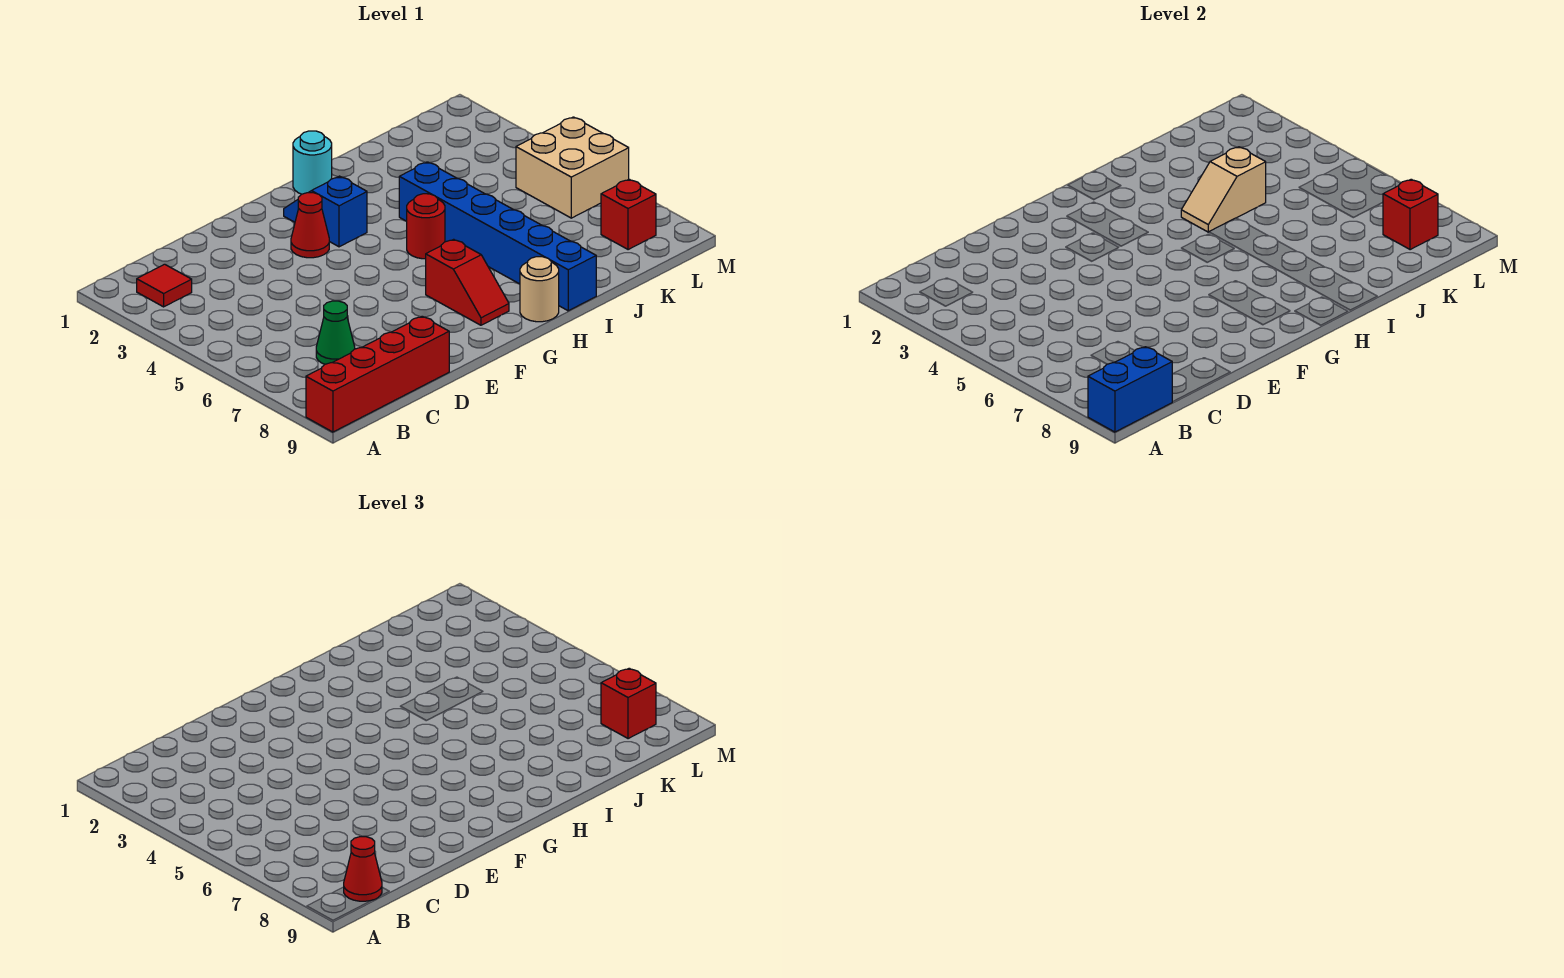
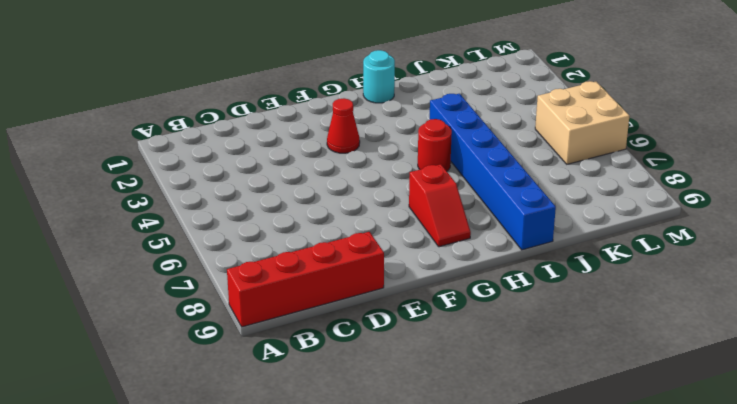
none -> red 1x1 tile [137,264,192,307]
none -> green 1x1 cone [316,301,355,364]
none -> blue 1x2 slope [284,176,367,247]

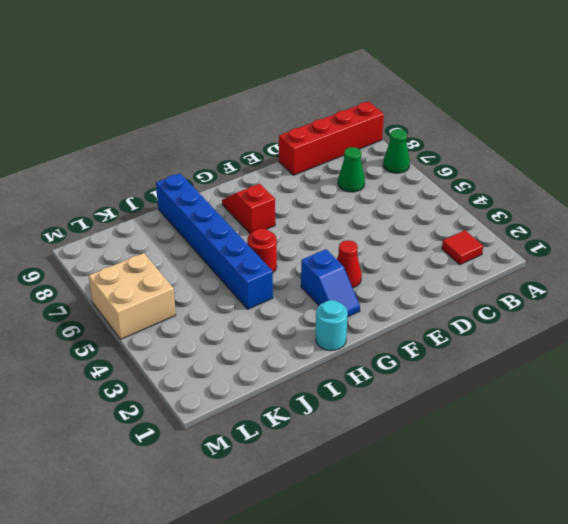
green 1x1 cone [383,129,410,173] -> none
none -> tan 1x1 round brick [520,257,559,322]
none -> red 1x1 brick [601,179,656,250]
none -> blue 1x2 brick [1088,347,1172,432]

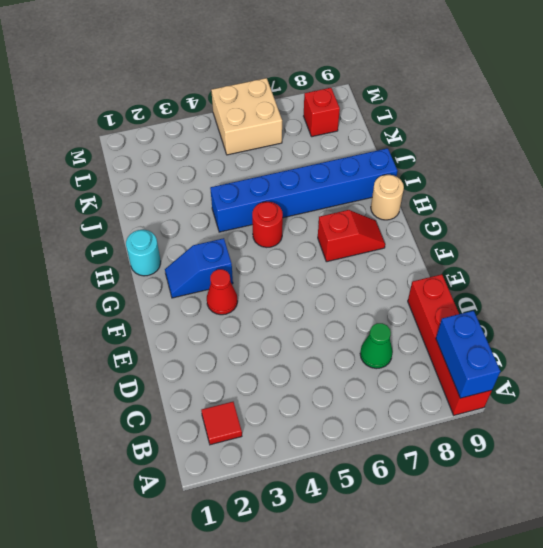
none -> tan 1x2 slope [1181,147,1266,232]
none -> red 1x1 brick [1383,179,1438,250]
none -> red 1x1 cone [344,837,382,901]

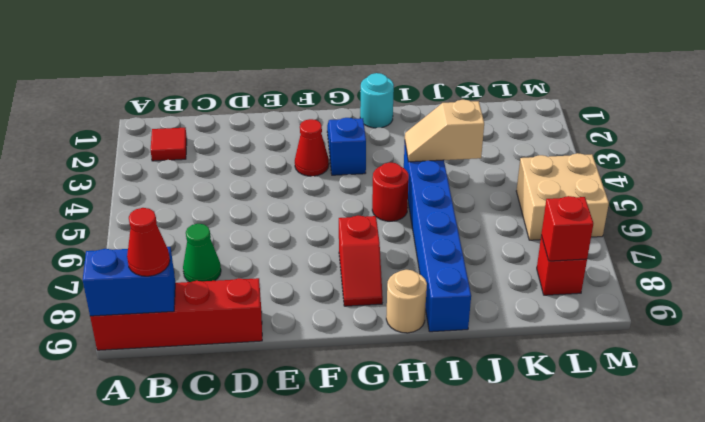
none -> red 1x1 brick [601,668,656,739]

